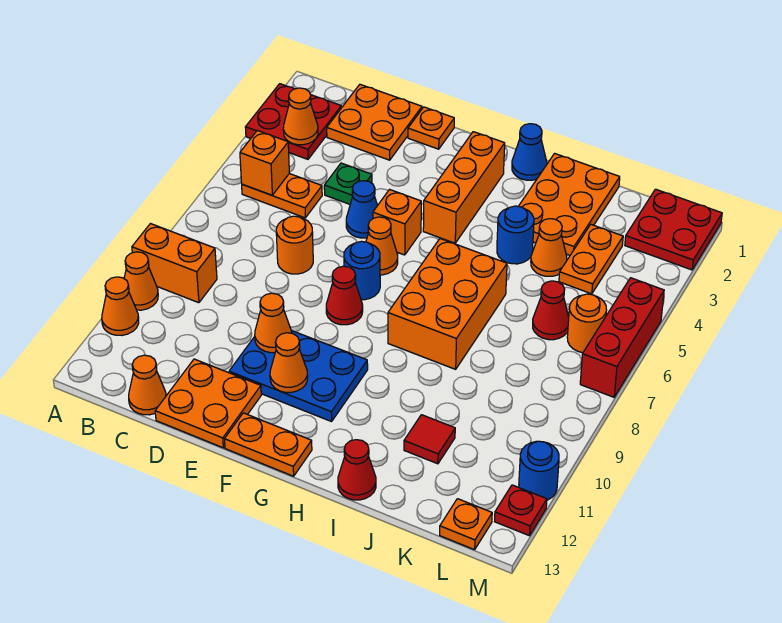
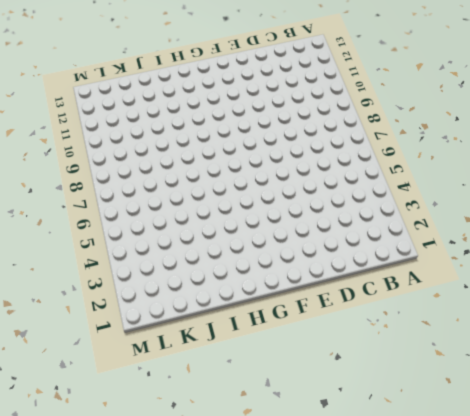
none -> red 2x2 plate [245,84,341,159]
none -> orange 1x2 brick [132,224,217,303]
none -> orange 1x1 cone [124,252,158,310]
none -> orange 1x1 cone [102,277,139,335]

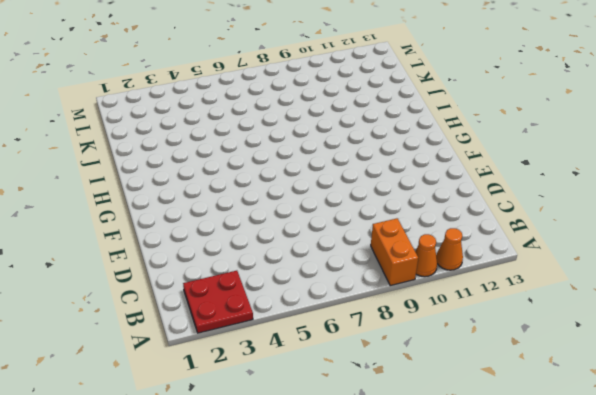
none -> orange 1x2 plate [242,174,322,218]
none -> orange 2x2 plate [327,84,422,160]
none -> orange 1x1 cone [129,355,166,415]
none -> green 1x1 plate [324,163,372,204]

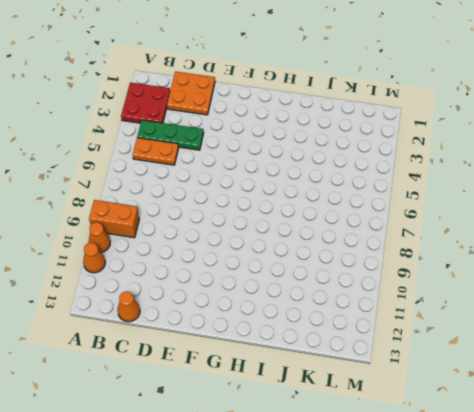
green 1x3 plate [137,120,204,150] -> green 1x1 plate [324,163,372,204]
none -> orange 1x1 round brick [276,216,313,274]
none -> orange 2x2 plate [155,359,261,448]
none -> orange 1x1 plate [408,107,454,149]
none -> blue 1x1 cone [346,181,377,238]

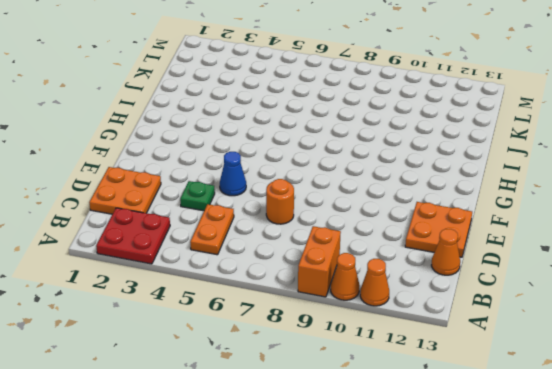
none -> orange 1x1 plate [408,107,454,149]
none -> blue 2x3 plate [229,331,368,422]
none -> orange 1x1 brick [373,189,421,255]
none -> orange 1x1 cone [366,217,398,275]

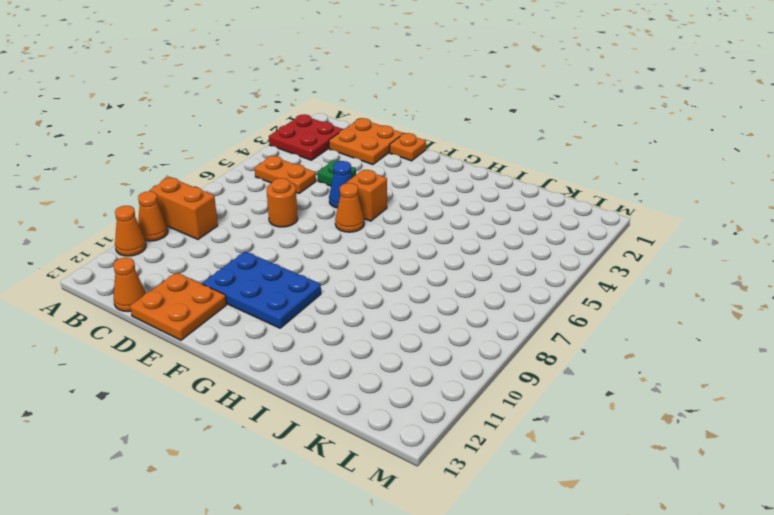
none -> blue 1x1 round brick [344,241,380,300]
none -> red 1x1 cone [326,266,363,325]
none -> orange 1x2 plate [225,413,312,476]
none -> orange 1x3 brick [423,132,505,243]

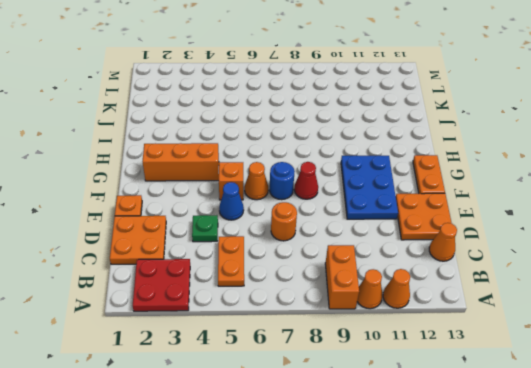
none -> blue 1x1 cone [512,124,547,180]
none -> orange 2x3 brick [388,239,507,369]
none -> orange 2x3 plate [519,153,620,255]
none -> blue 1x1 round brick [497,206,534,264]

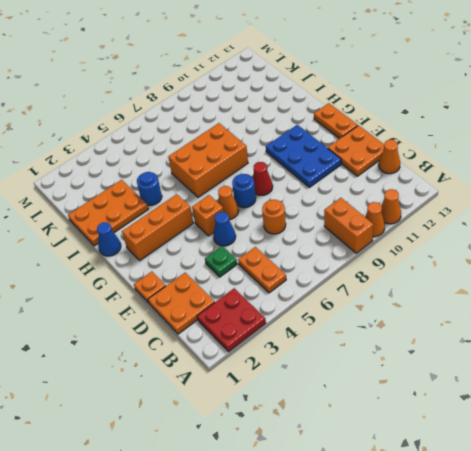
none -> red 1x1 cone [338,440,376,500]
none -> orange 1x1 cone [531,219,567,276]
none -> red 1x1 tile [404,415,455,464]
none -> orange 1x2 plate [559,225,623,294]

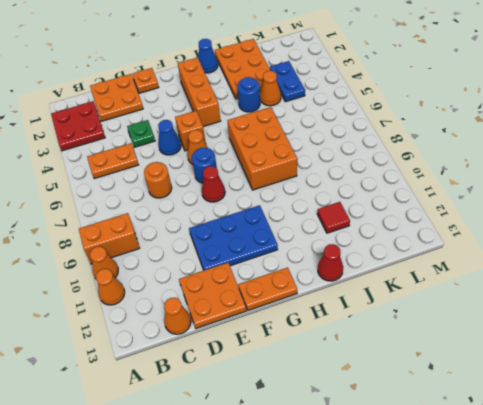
blue 1x2 plate [270,61,305,102] -> orange 1x2 plate [559,225,623,294]
none -> red 1x1 cone [533,281,569,340]
none -> red 2x2 plate [625,189,722,270]
none -> orange 1x1 round brick [567,294,607,353]
none -> orange 1x1 plate [440,499,492,550]

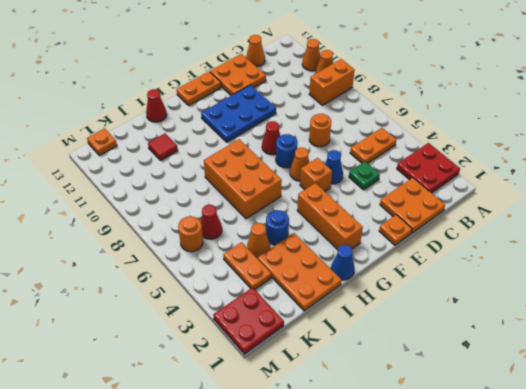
none -> red 1x3 brick [580,278,664,397]
none -> blue 1x1 round brick [519,441,559,500]
none -> red 1x1 plate [495,485,547,536]
none -> orange 1x1 cone [283,88,318,145]

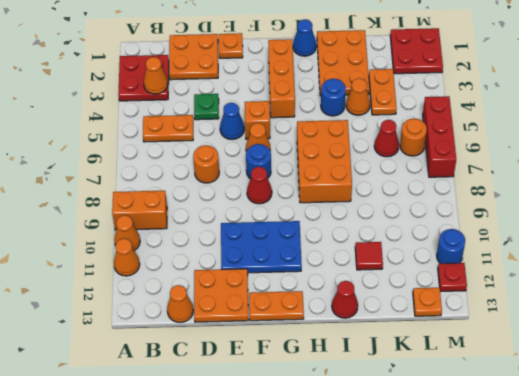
none -> orange 1x1 brick [240,131,289,195]
none -> orange 1x1 cone [255,293,292,353]
none -> orange 1x1 cone [270,333,308,392]

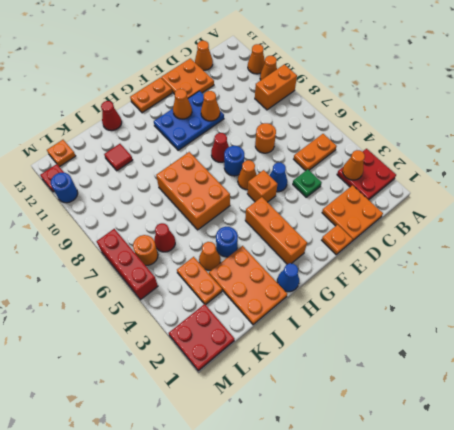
none -> orange 1x1 brick [240,131,289,195]

